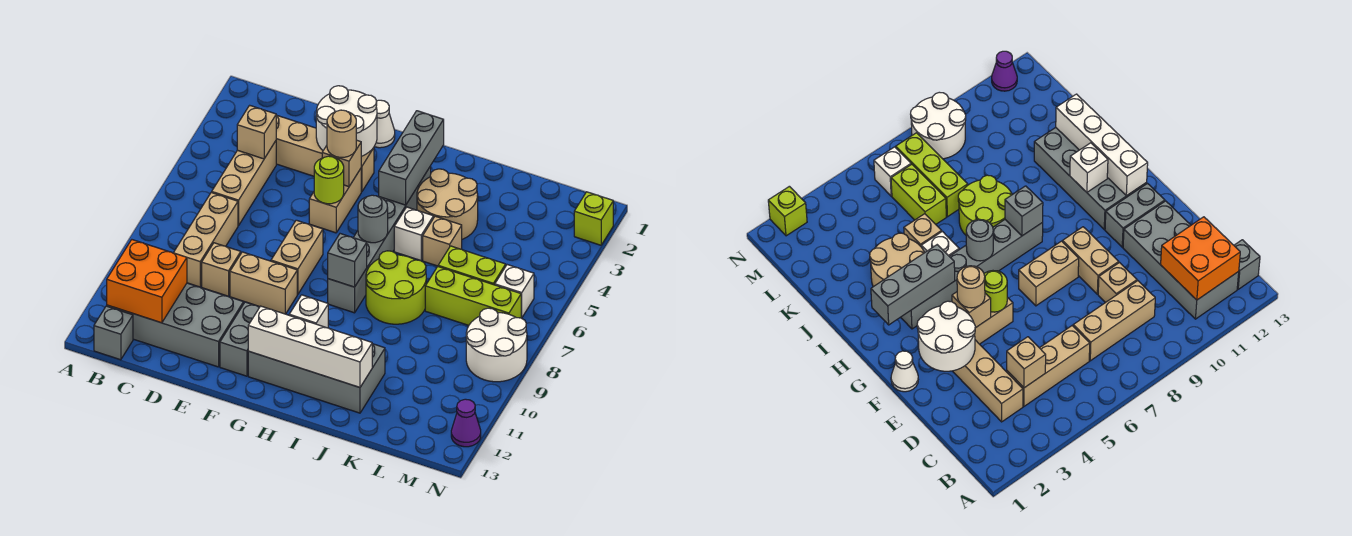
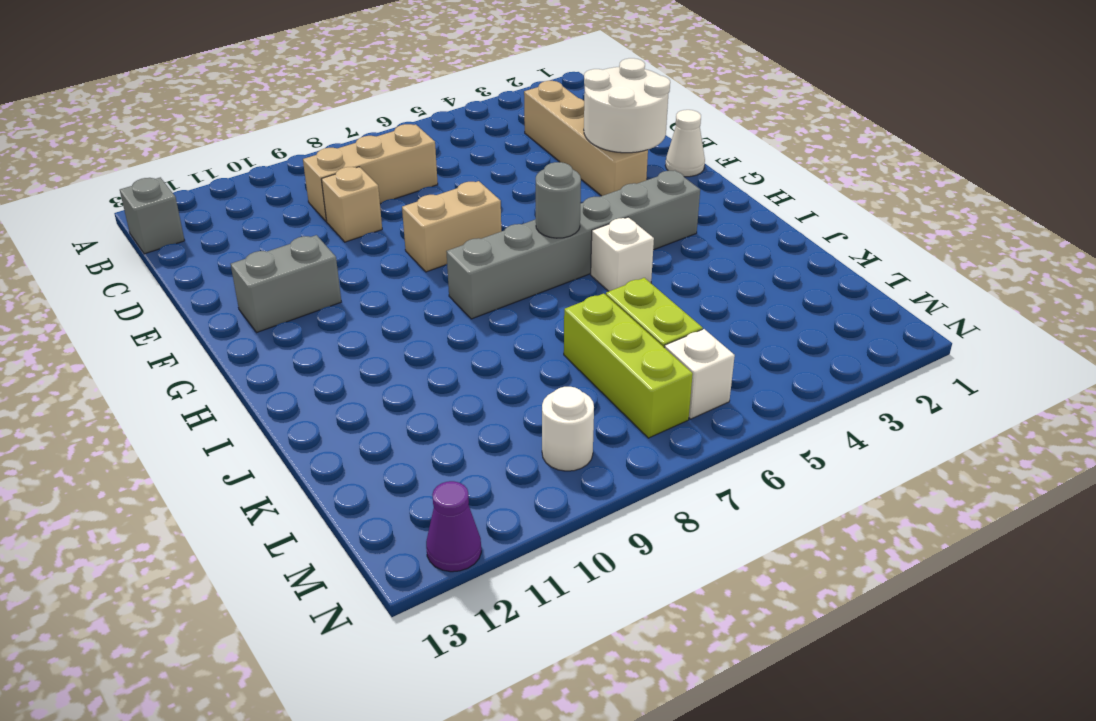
white 1x1 round brick [542,387,594,471] -> white 2x2 round brick [466,308,527,382]
none -> grey 2x4 brick [107,283,244,367]
none -> tan 1x3 brick [212,141,276,226]
none -> tan 1x2 brick [230,252,297,314]
none -> tan 1x2 brick [309,169,361,233]

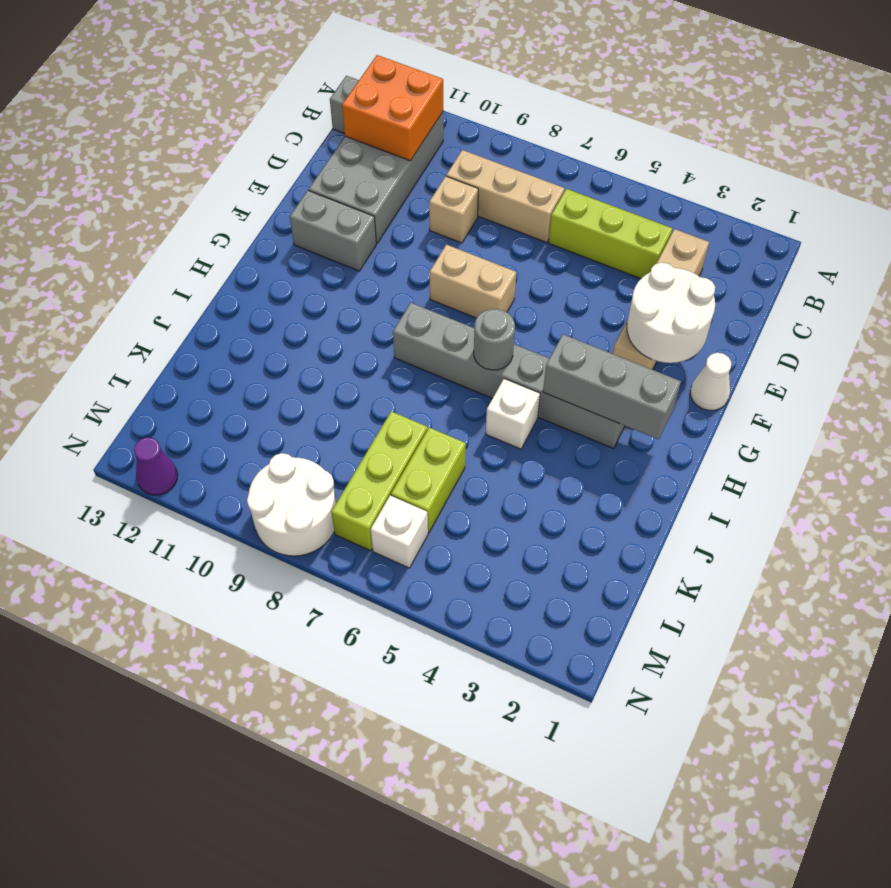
lime 1x3 brick [549,189,672,279] -> tan 1x3 brick [212,141,276,226]
none -> tan 1x2 brick [230,252,297,314]
none -> tan 1x2 brick [309,169,361,233]
none -> grey 2x4 brick [248,344,385,413]
none -> tan 2x2 round brick [417,169,478,239]

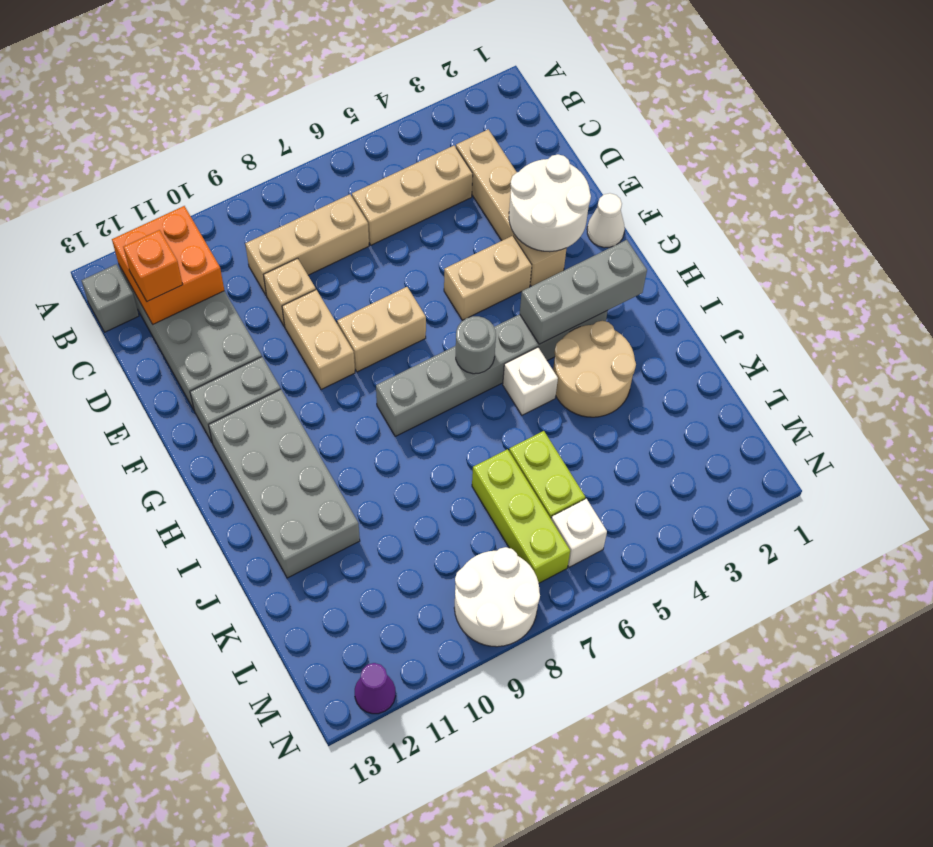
orange 1x1 brick [123,230,183,302] -> none
none -> lime 2x2 round brick [366,251,426,324]
none -> tan 1x1 brick [423,216,462,266]
none -> lime 1x1 brick [574,192,613,245]
none -> tan 1x1 brick [237,105,276,159]

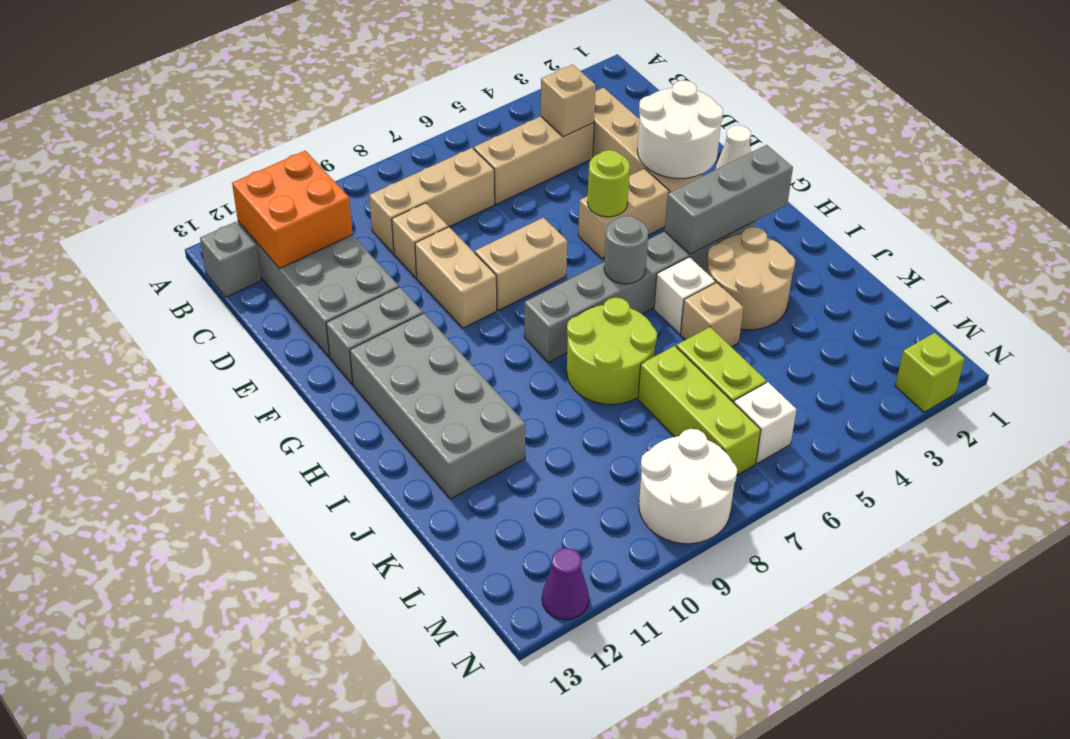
none -> tan 1x1 brick [322,140,361,187]
none -> white 1x4 brick [248,306,372,387]
none -> grey 1x1 brick [328,234,367,287]
none -> white 1x1 brick [289,295,328,328]

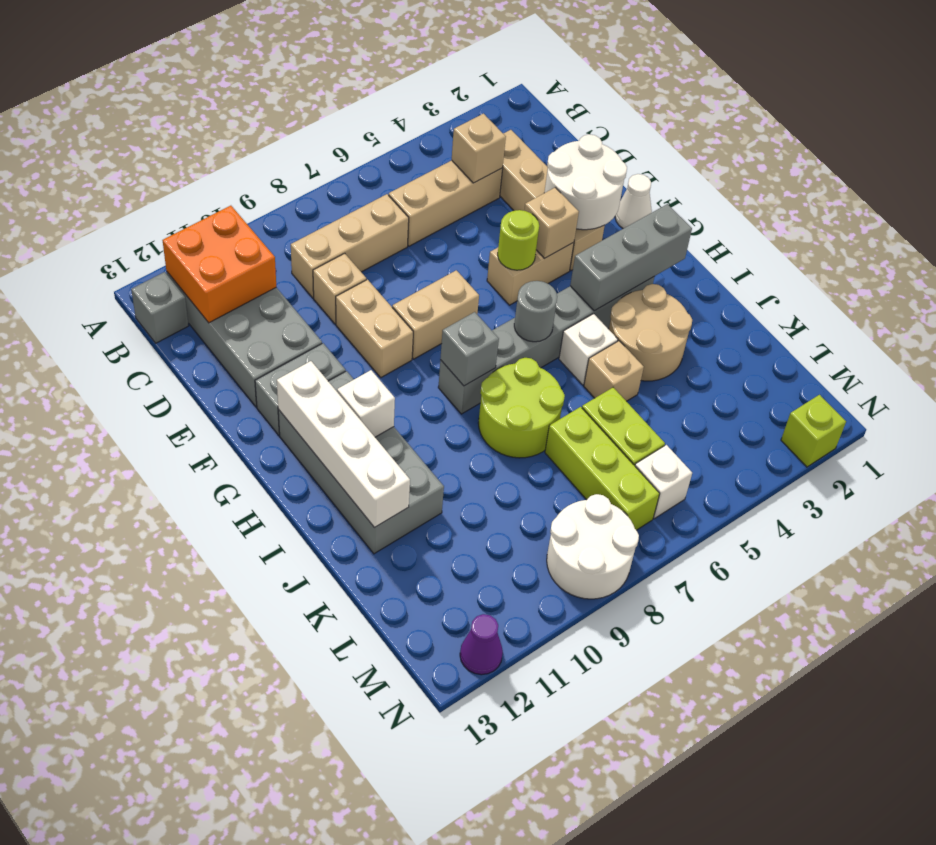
none -> tan 1x1 round brick [327,110,356,157]

